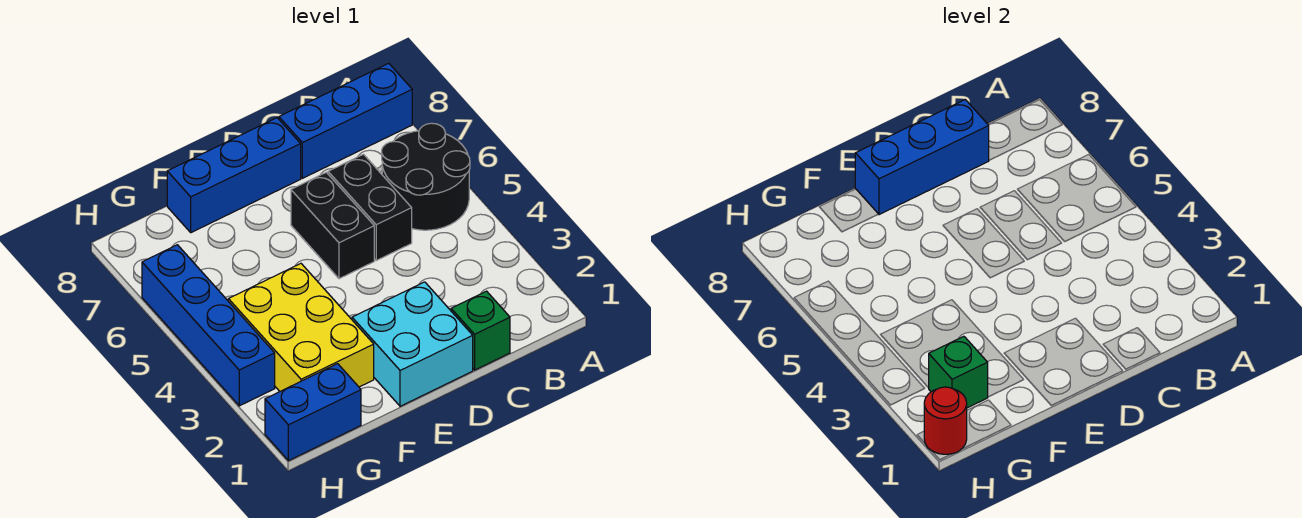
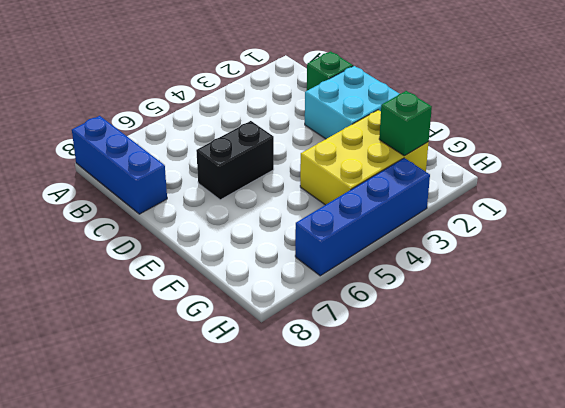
none -> black 2x2 round brick [382,123,470,230]
none -> black 1x2 brick [328,154,412,260]
none -> blue 1x3 brick [167,118,301,233]

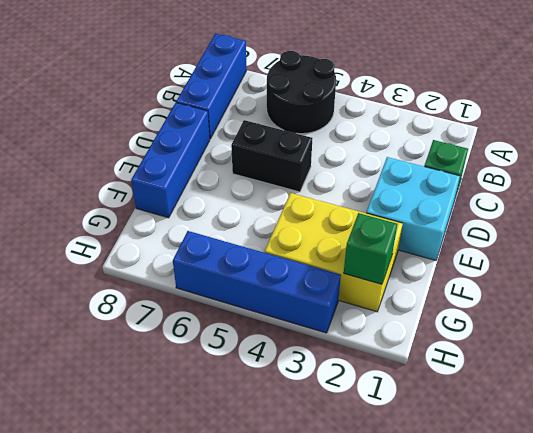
none -> black 1x2 brick [328,154,412,260]
none -> blue 1x2 brick [265,364,361,461]
none -> blue 1x3 brick [855,100,989,215]

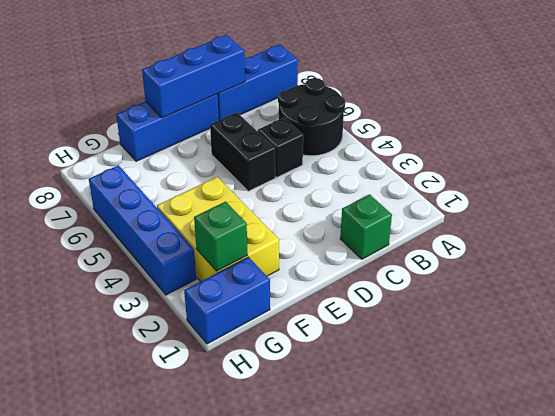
black 1x1 brick [258,118,303,177] -> black 1x2 brick [328,154,412,260]
none -> cyan 2x2 brick [352,282,473,406]
none -> red 1x1 round brick [924,387,967,454]

